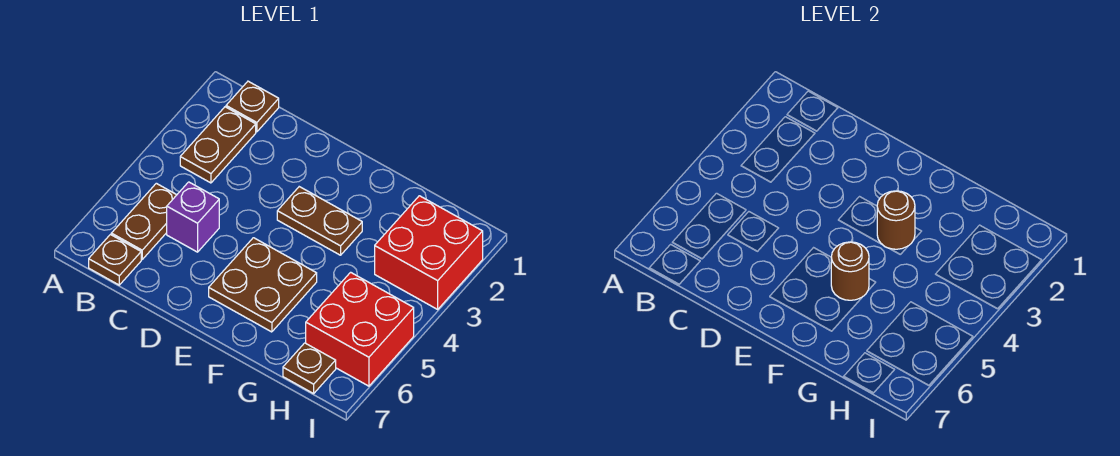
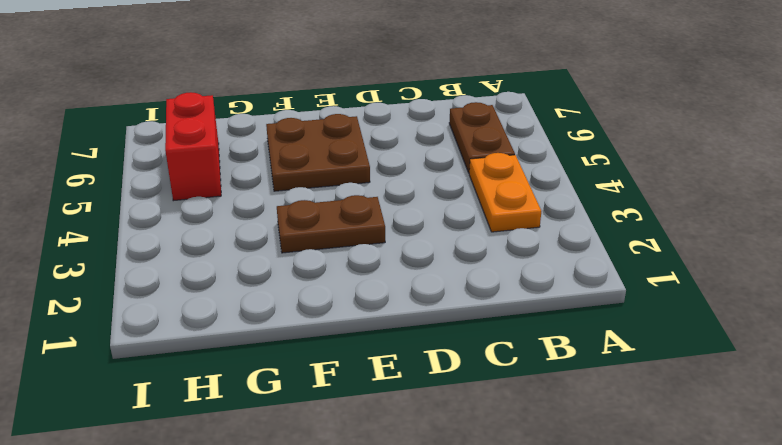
orange 1x2 plate [469,153,541,232] -> brown 1x2 plate [180,107,256,183]
red 1x2 brick [165,92,221,201] -> red 2x2 brick [306,272,414,386]
none -> brown 1x1 plate [226,81,279,132]
none -> brown 1x1 plate [89,235,141,285]
none -> purple 1x1 brick [167,182,219,252]

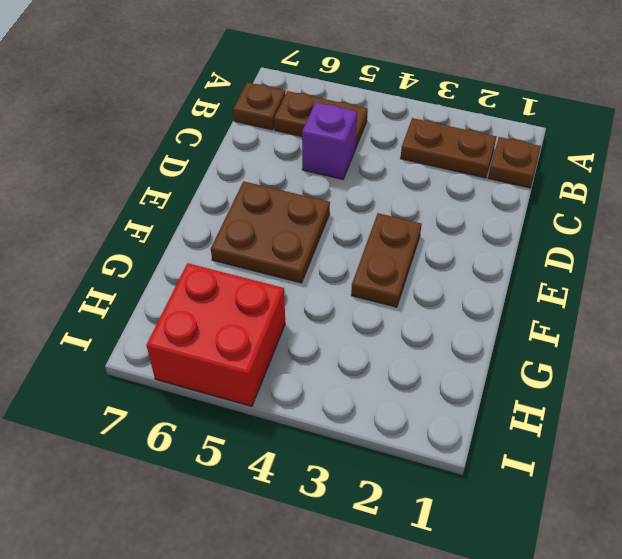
none -> red 2x2 brick [375,196,483,309]
none -> brown 1x1 plate [283,343,336,394]
none -> brown 1x1 round brick [877,191,915,249]

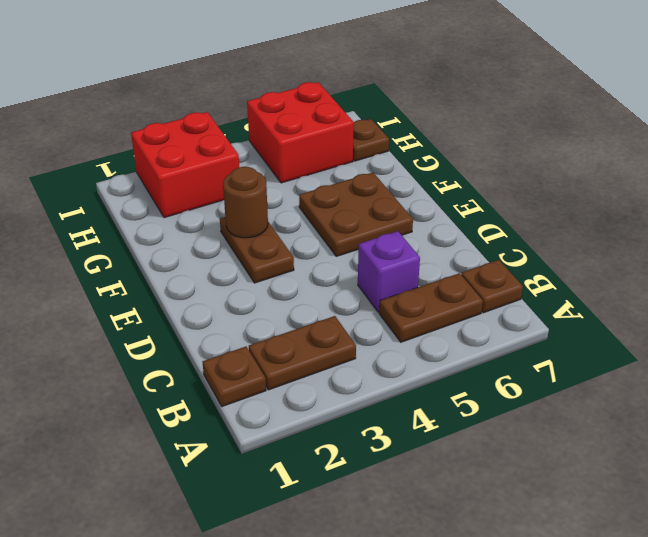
none -> brown 1x1 round brick [831,242,869,300]

